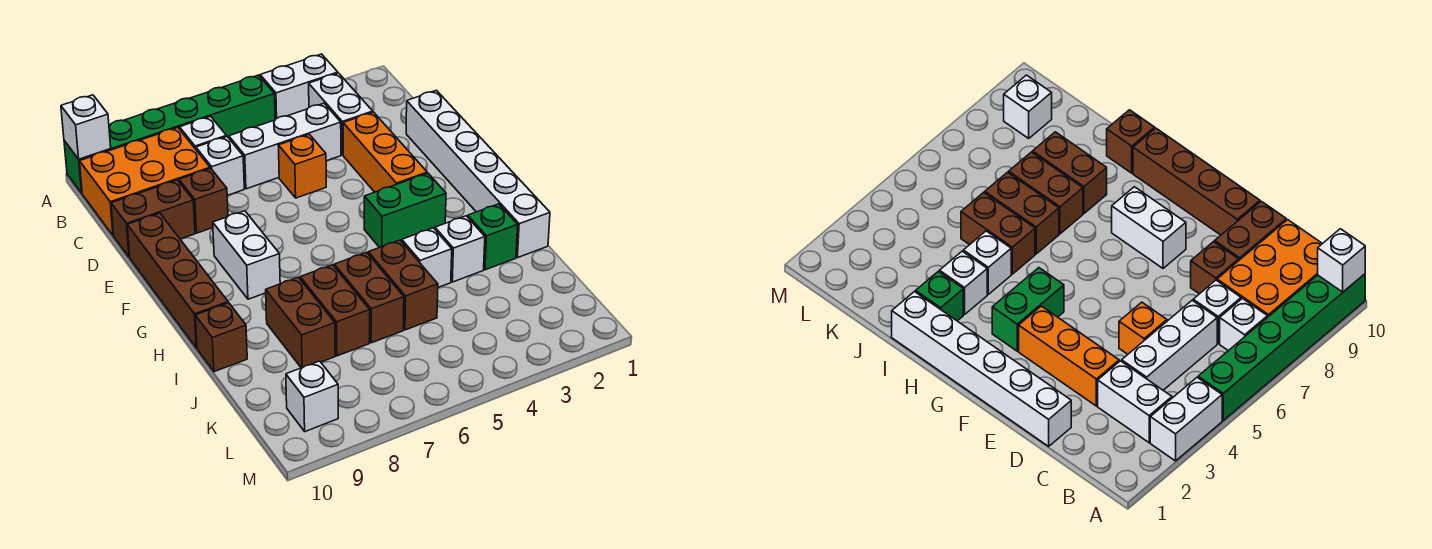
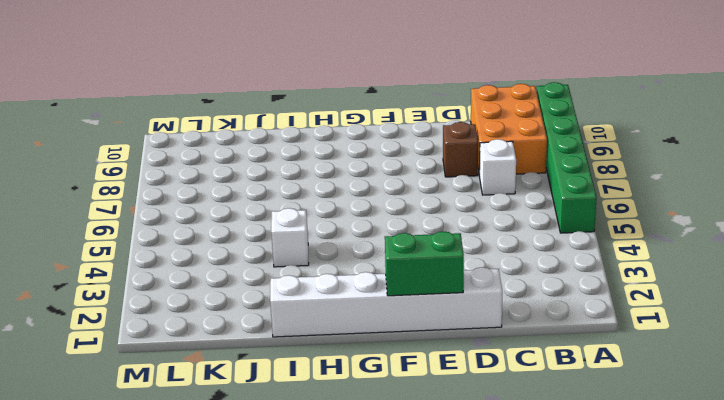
green 1x2 brick [385,231,464,296] -> green 1x2 brick turned to [364,173,446,248]
none -> white 1x2 brick [260,54,338,119]
none -> white 1x2 brick [309,73,373,155]
none -> white 1x1 brick [180,116,226,149]

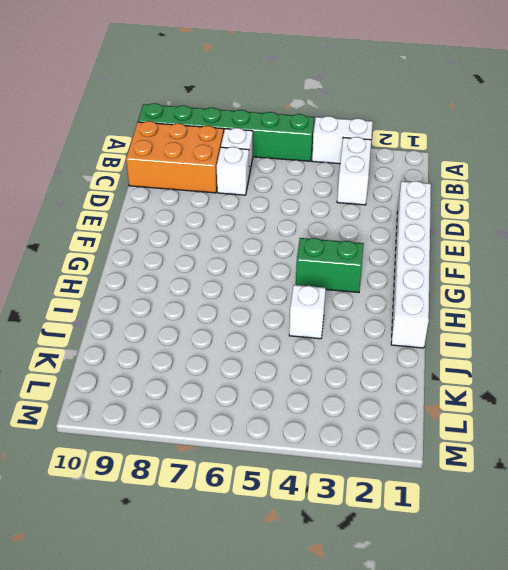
none -> white 1x3 brick [229,103,341,189]
none -> orange 1x3 brick [343,112,427,192]
none -> orange 1x1 brick [278,134,326,198]

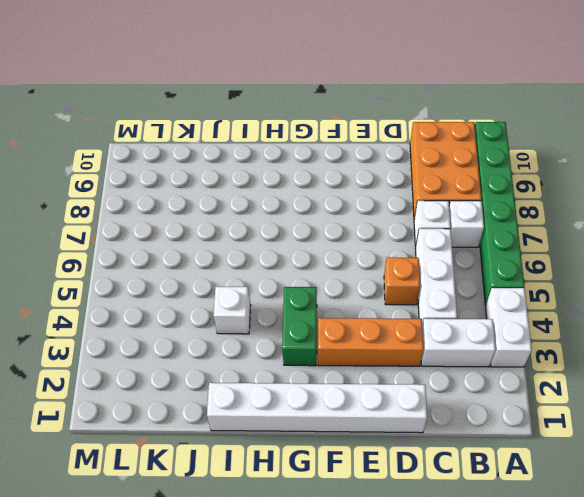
none -> brown 1x1 brick [179,168,228,233]
none -> brown 1x2 brick [111,180,195,257]
none -> brown 1x4 brick [127,213,228,348]

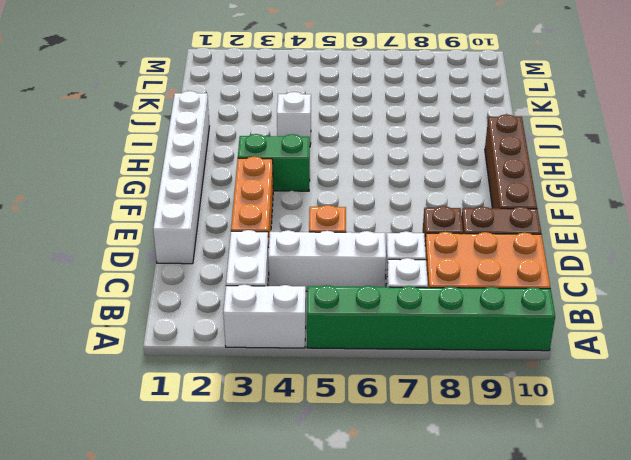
none -> white 1x2 brick [213,211,280,299]
none -> green 1x1 brick [468,204,518,270]
none -> white 1x1 brick [435,216,485,282]

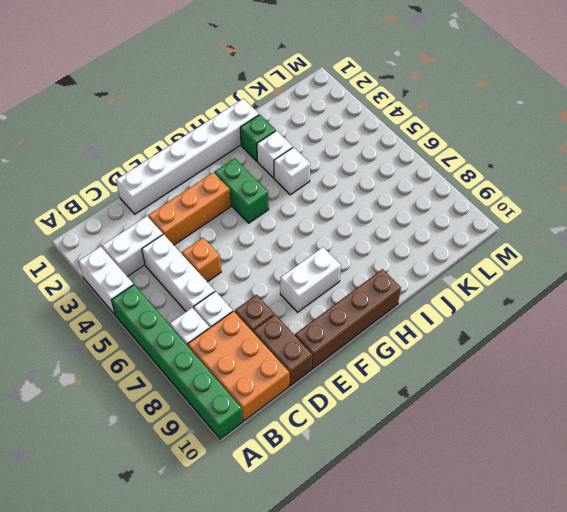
none -> brown 1x2 brick [368,240,438,330]
none -> brown 1x2 brick [334,252,404,343]
none -> brown 1x2 brick [300,265,370,356]

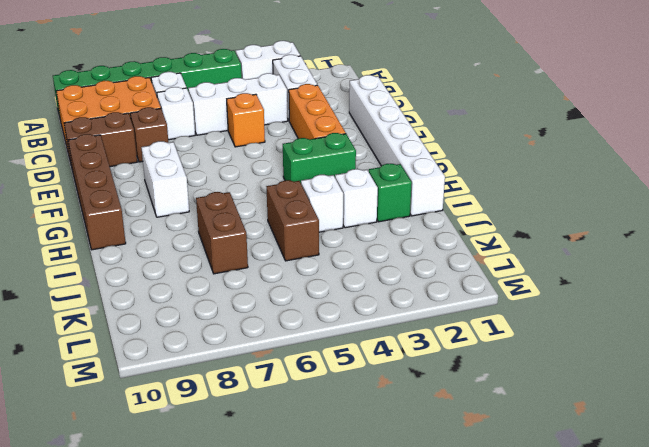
none -> brown 1x2 brick [334,252,404,343]
none -> brown 1x2 brick [266,277,335,368]
none -> brown 1x1 brick [195,303,247,372]

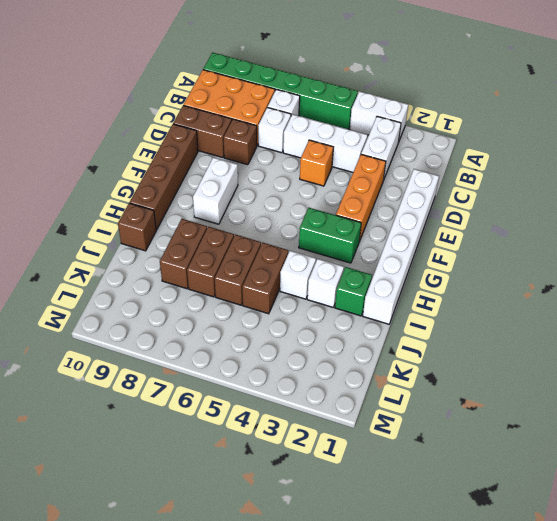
none -> white 1x1 brick [286,361,338,432]
none -> white 1x1 brick [61,95,111,159]

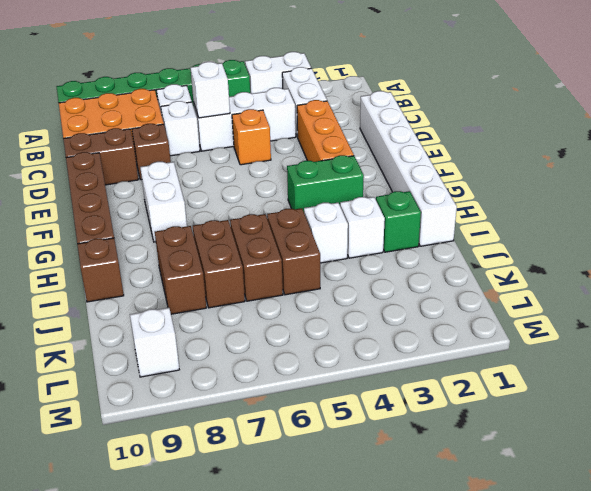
white 1x1 brick [191,62,230,118] -> white 1x1 brick moved to [61,95,111,159]

